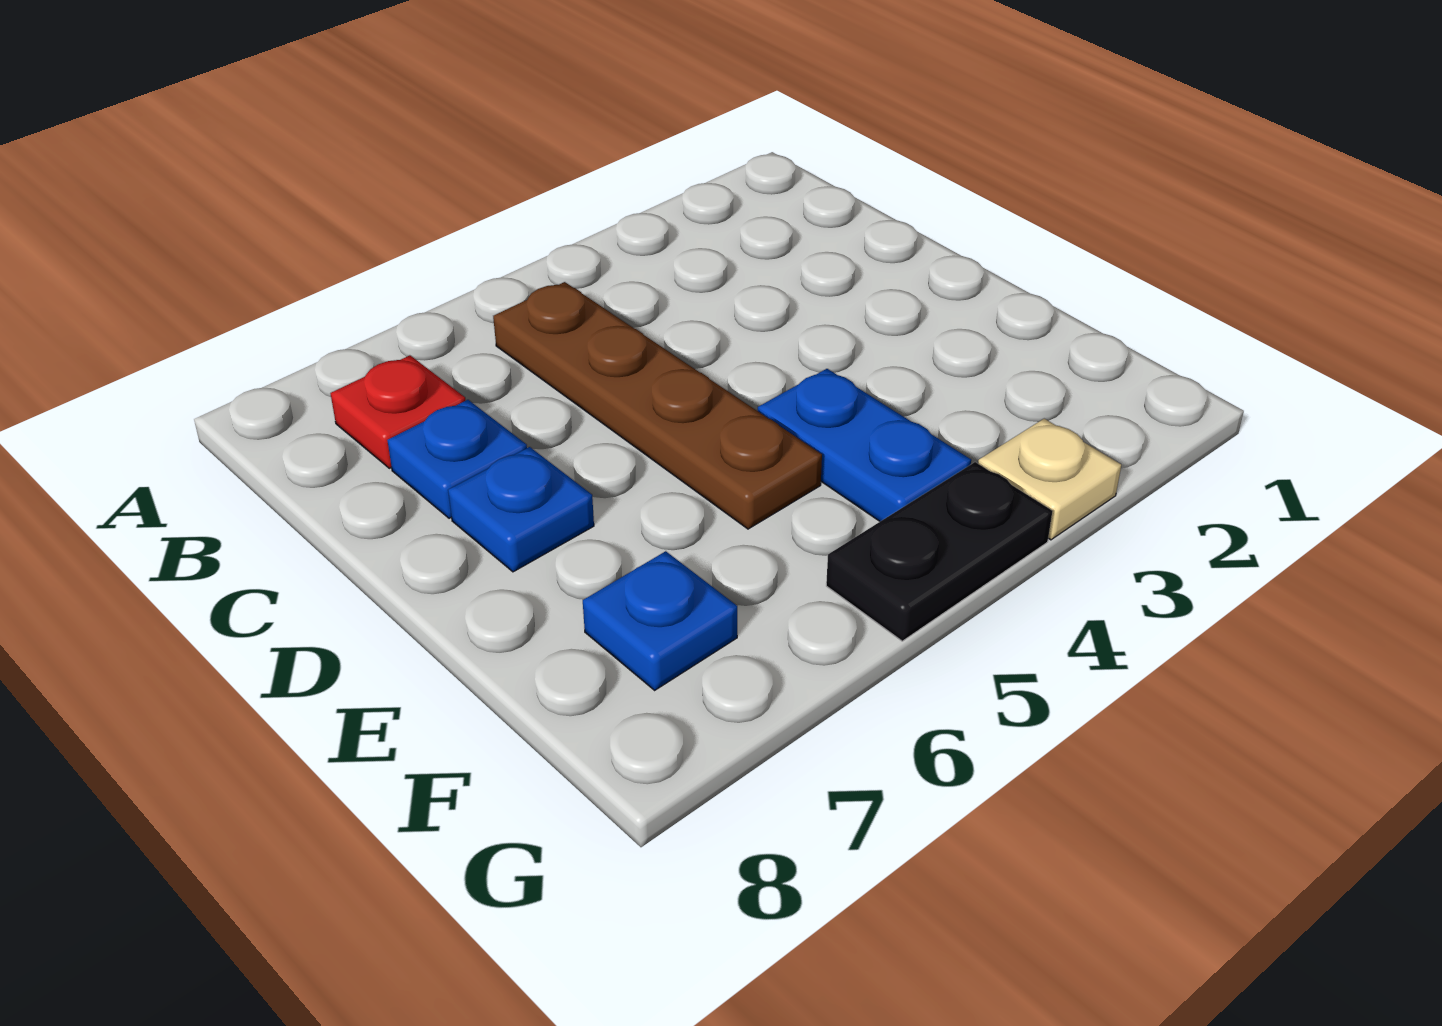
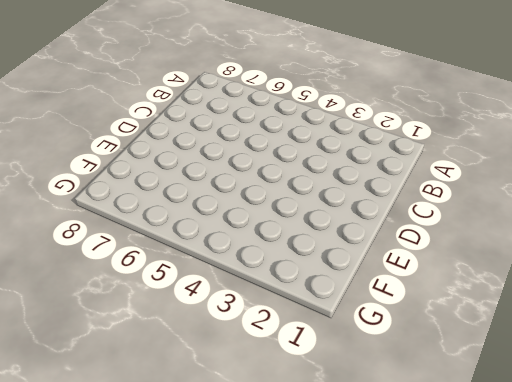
none -> brown 1x4 plate [493,282,822,529]
none -> red 1x1 plate [330,355,465,468]

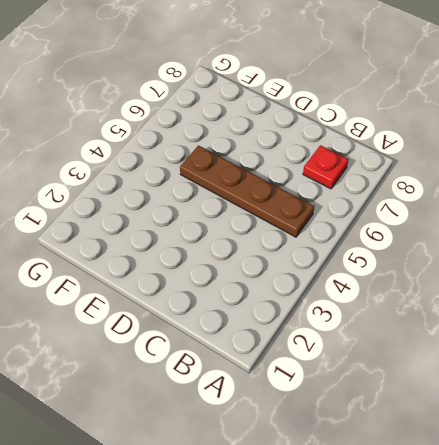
none -> blue 1x1 plate [387,400,527,518]
none -> blue 1x1 plate [448,447,594,572]

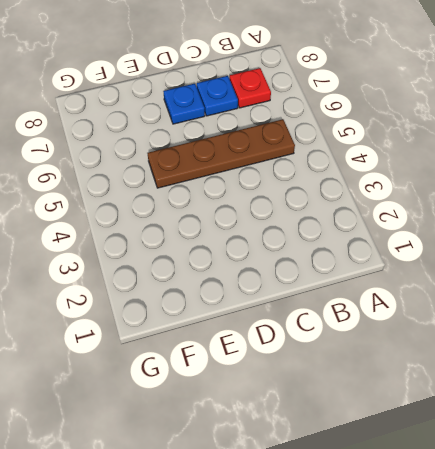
none -> blue 1x2 plate [758,369,971,521]
none -> blue 1x1 plate [583,551,737,690]

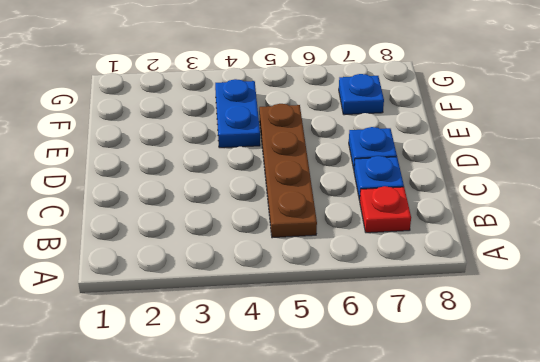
none -> tan 1x1 plate [978,419,1121,540]
none -> black 1x2 plate [826,462,1053,641]

